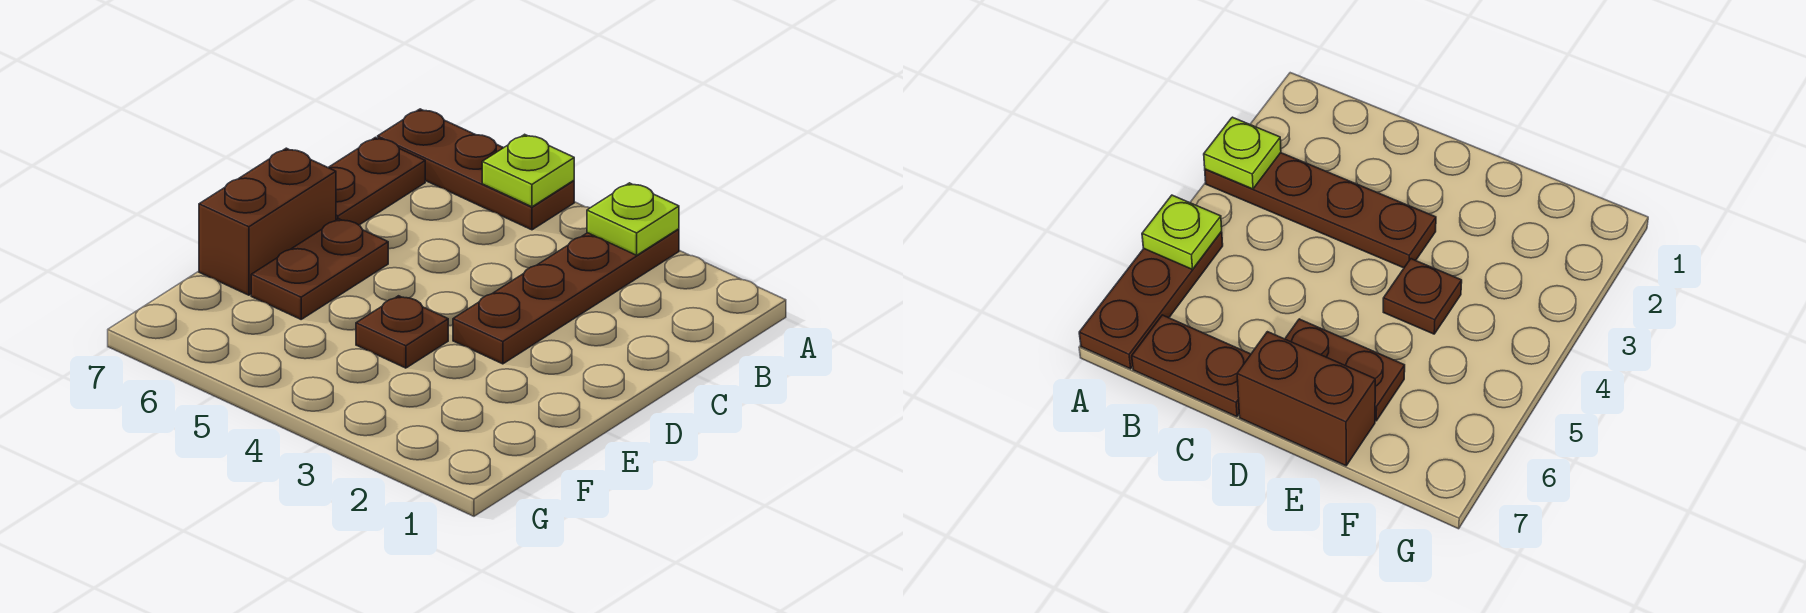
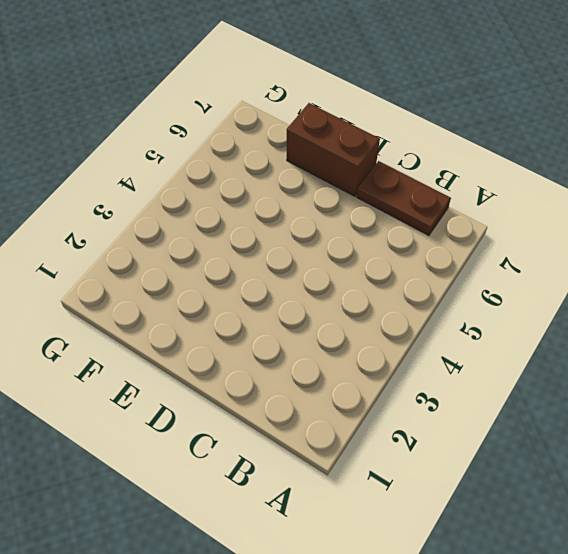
none -> brown 1x4 plate [453,229,679,364]
none -> brown 1x3 plate [378,109,574,230]

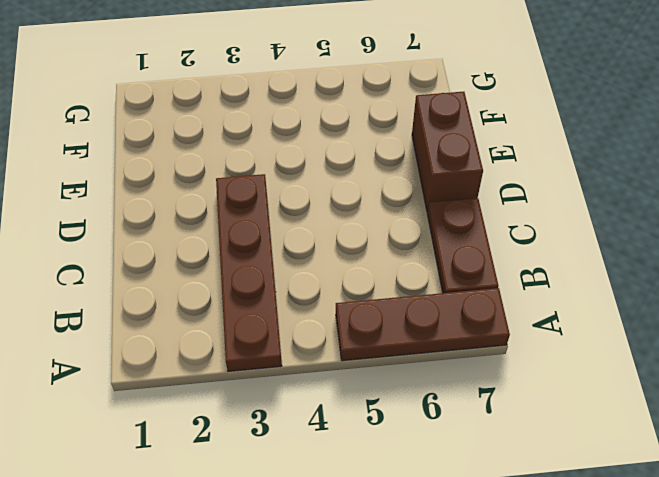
none -> brown 1x2 plate [251,219,388,319]
none -> brown 1x1 plate [356,296,448,368]

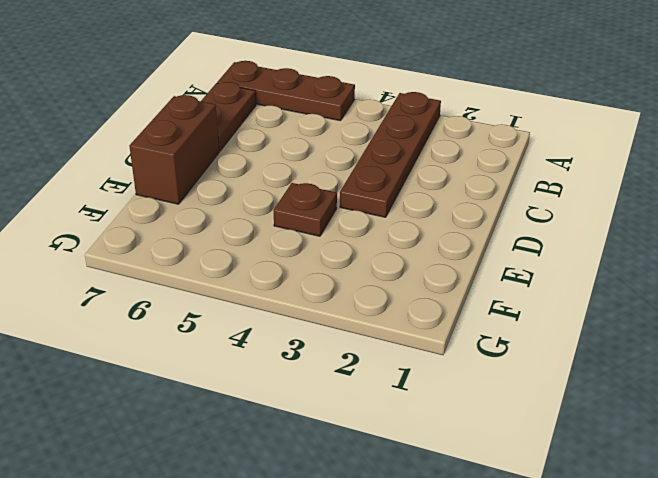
none -> brown 1x2 plate [251,219,388,319]
none -> lime 1x1 plate [587,183,679,255]

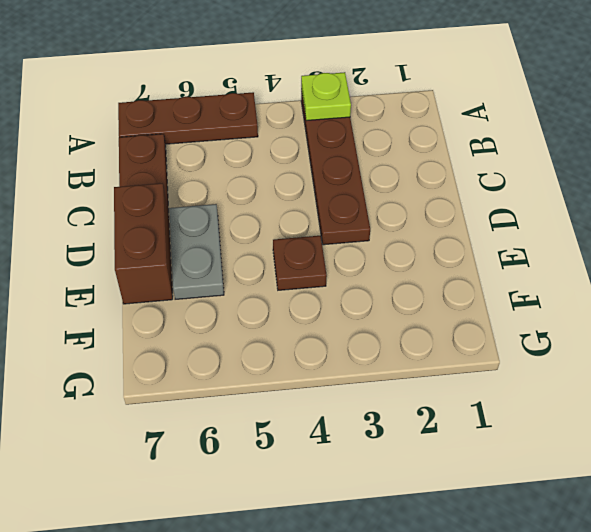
grey 1x2 plate [169,204,224,299] -> brown 1x2 plate [251,219,388,319]
none -> lime 1x1 plate [482,134,574,207]

